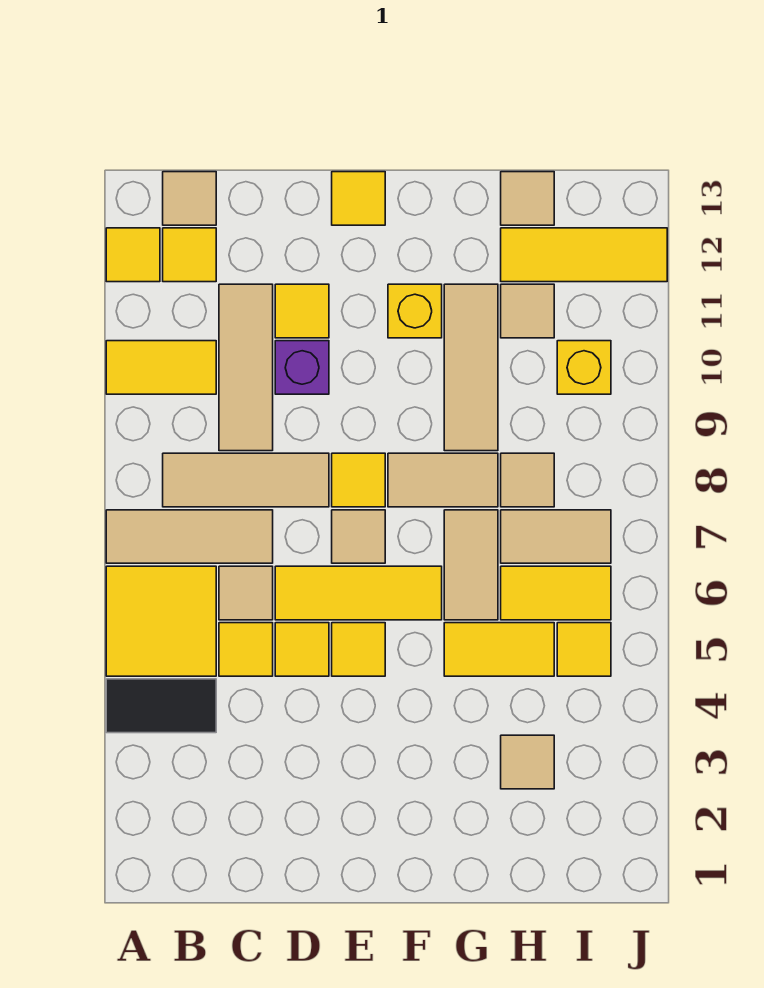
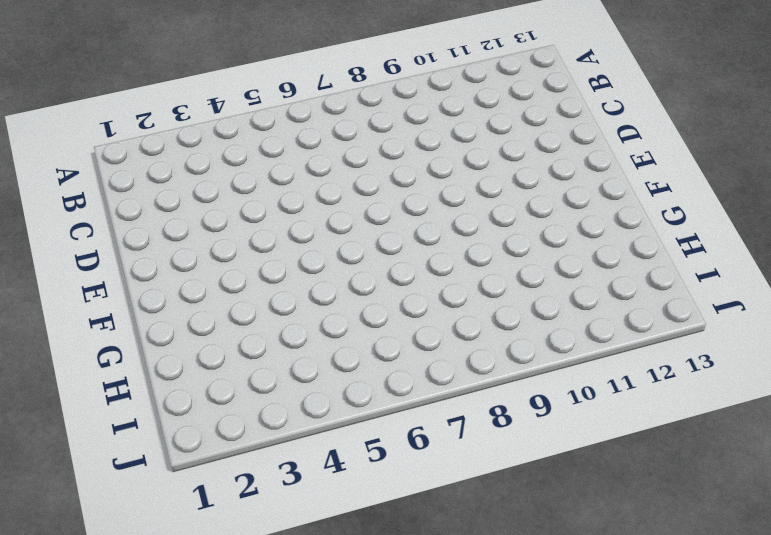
none -> black 1x2 tile [106,679,216,733]
none -> yellow 2x2 tile [106,566,216,676]
none -> tan 1x3 tile [106,510,273,563]
none -> yellow 1x2 tile [106,341,216,394]

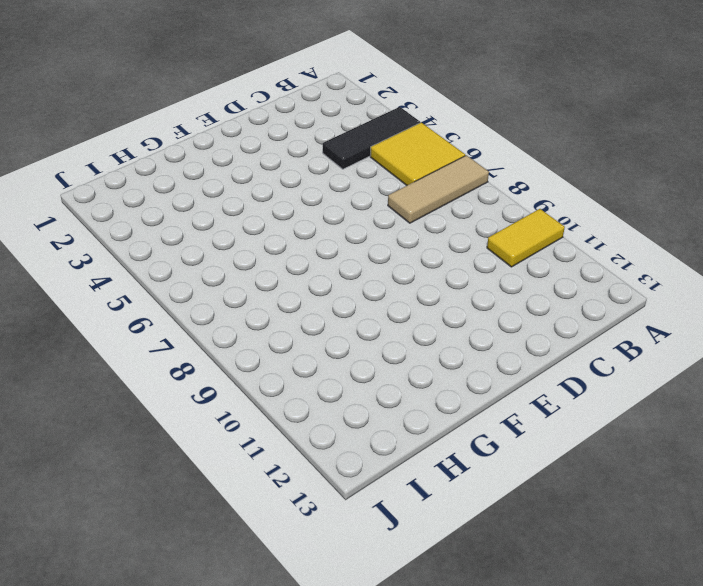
black 1x3 tile [323,107,420,169] -> black 1x2 tile [106,679,216,733]
none -> yellow 1x1 tile [106,228,160,282]
none -> tan 1x3 tile [163,453,329,507]
none -> yellow 1x1 tile [163,228,216,282]
none -> tan 1x1 tile [163,172,216,225]

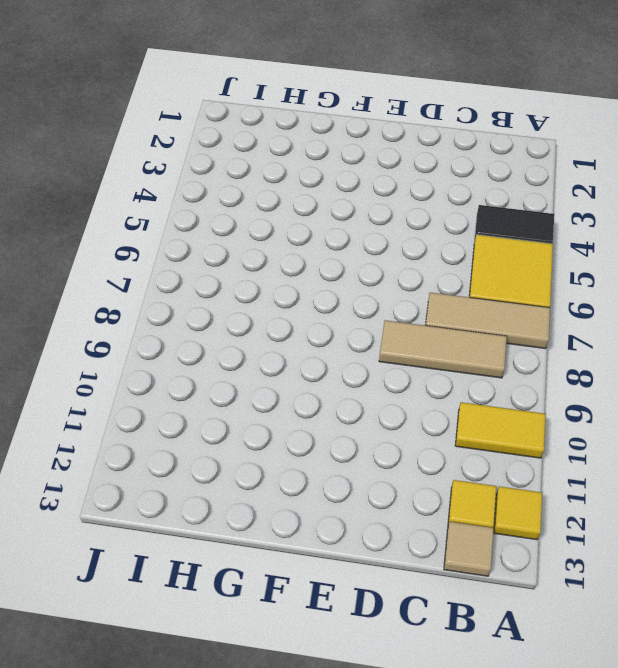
none -> yellow 1x1 tile [219,623,273,676]
none -> tan 1x1 tile [219,566,273,620]
none -> tan 1x3 tile [219,284,273,451]
none -> yellow 1x1 tile [275,623,329,676]

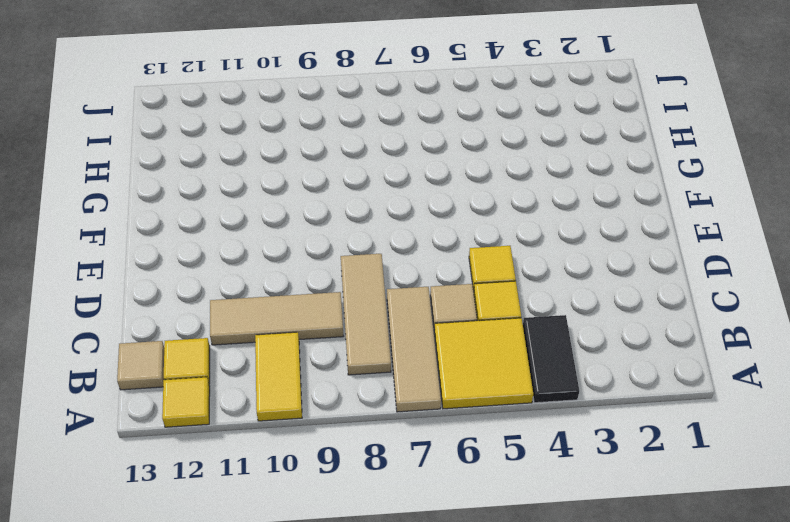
none -> yellow 1x3 tile [275,566,442,620]
none -> purple 1x1 brick [275,341,329,394]
none -> yellow 1x1 tile [275,284,329,338]
none -> yellow 1x1 tile [332,623,385,676]

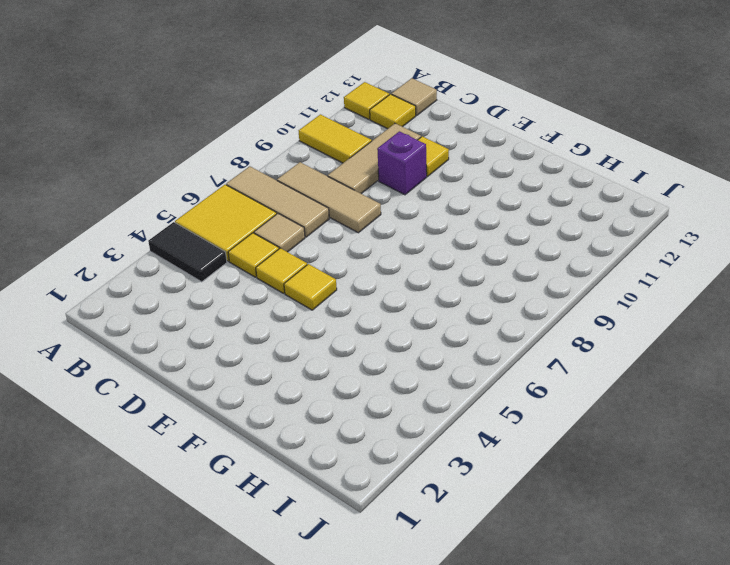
none -> yellow 1x3 tile [275,566,442,620]
none -> tan 1x1 tile [332,510,385,563]
none -> yellow 1x1 tile [332,453,385,507]
none -> yellow 1x1 tile [332,172,385,225]

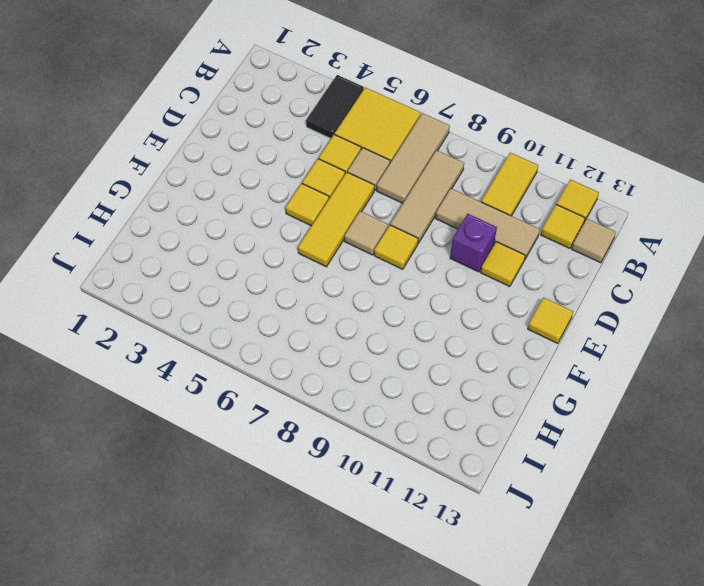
none -> tan 1x2 tile [388,453,498,507]
none -> yellow 1x1 brick [388,284,442,338]
none -> yellow 1x2 tile [444,623,554,676]
none -> tan 1x2 tile [444,510,498,620]

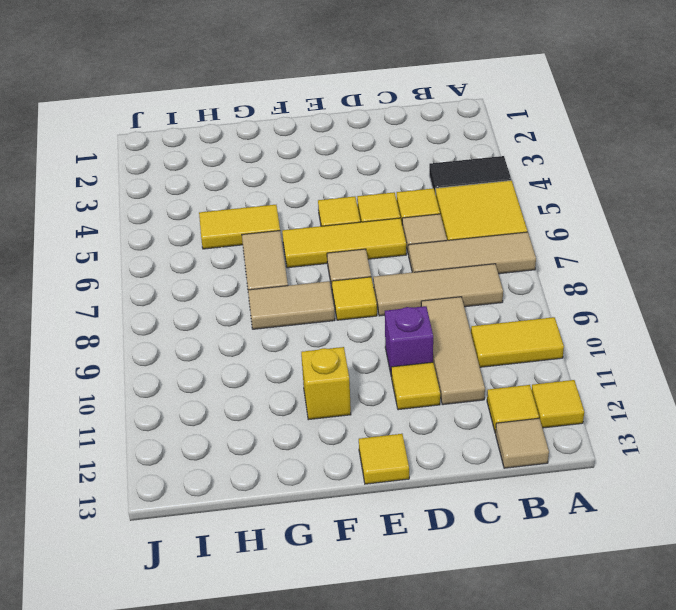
none -> tan 1x3 tile [444,284,498,451]
none -> tan 1x1 tile [501,735,554,789]
none -> yellow 1x2 tile [501,566,611,620]
none -> tan 1x2 tile [501,510,611,563]

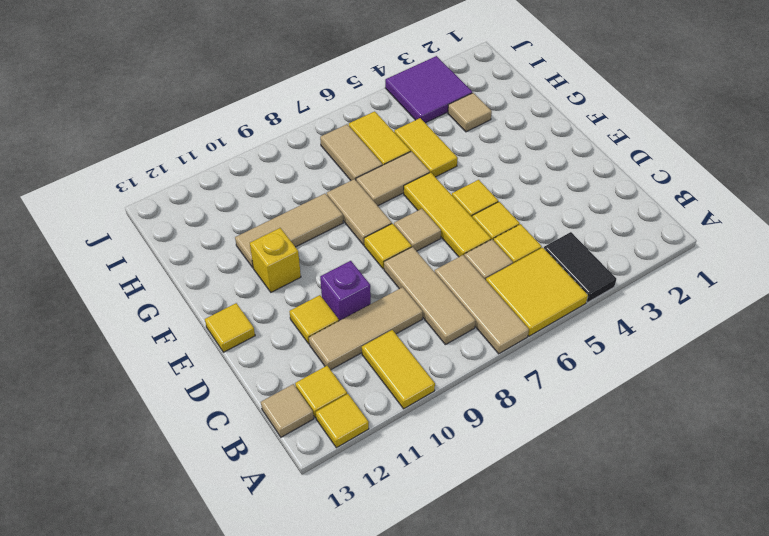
purple 2x2 tile [385,56,472,123] -> none
none -> tan 1x1 tile [501,453,554,507]
none -> tan 1x1 tile [501,284,554,338]
none -> yellow 1x3 tile [501,228,667,282]
none -> tan 1x1 tile [501,172,554,225]

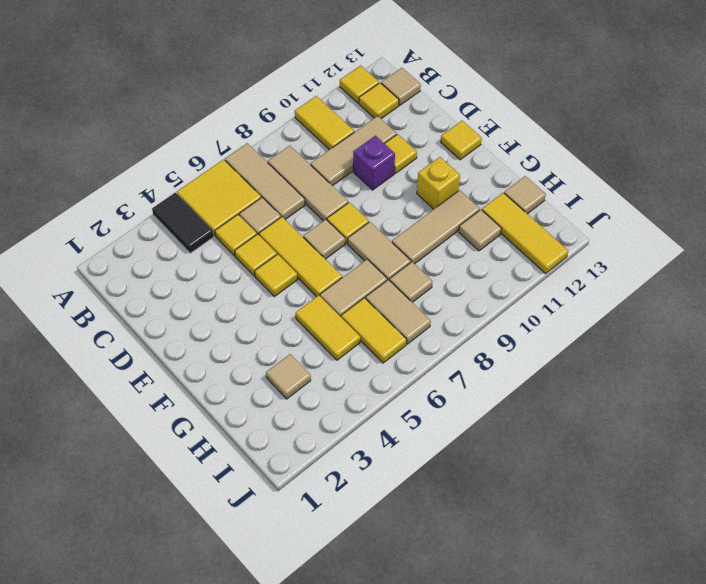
none -> yellow 1x1 tile [557,623,611,676]
none -> yellow 1x1 brick [557,341,611,394]

